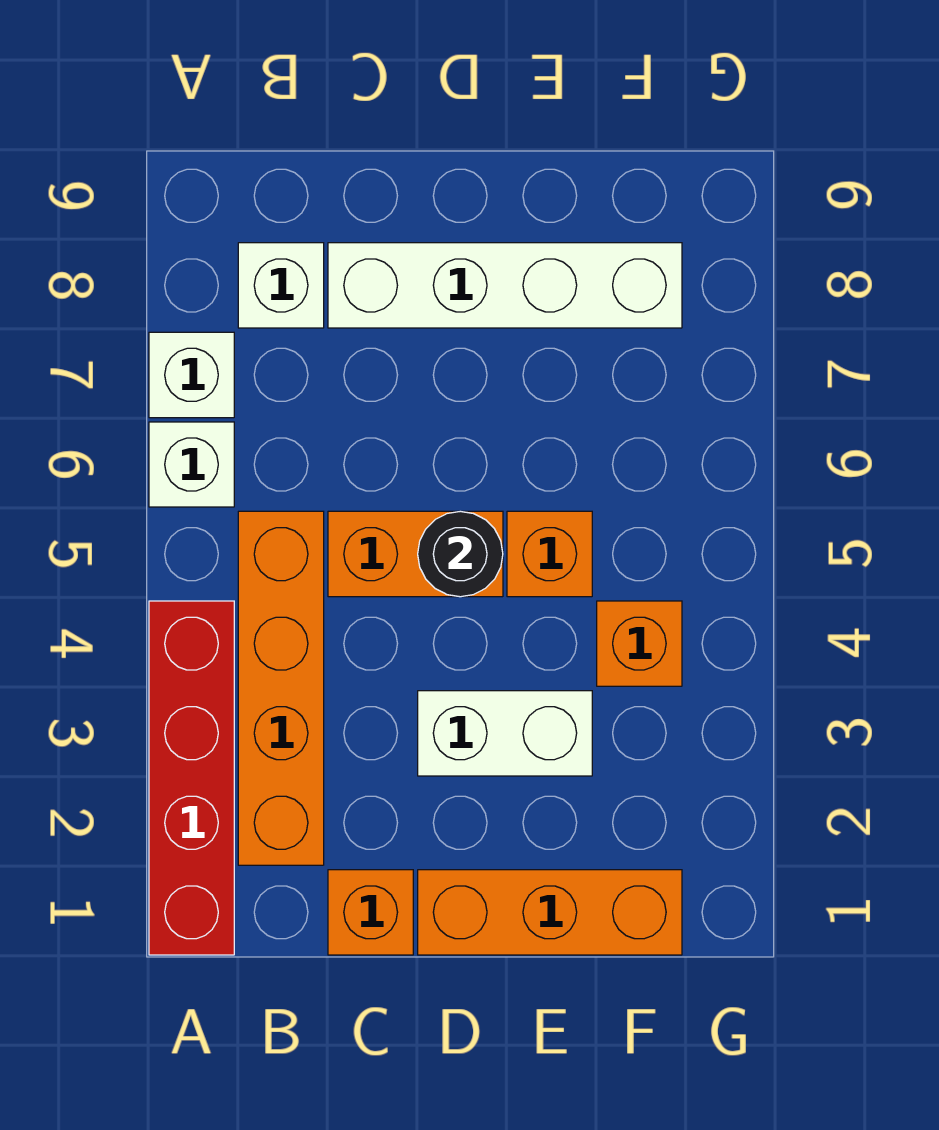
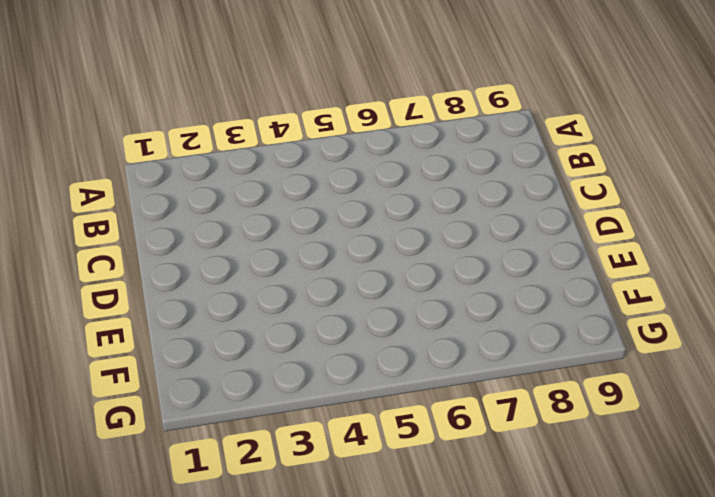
none -> red 1x4 brick [149,601,234,955]
none -> white 1x1 brick [149,422,234,507]
none -> white 1x1 brick [149,332,234,418]

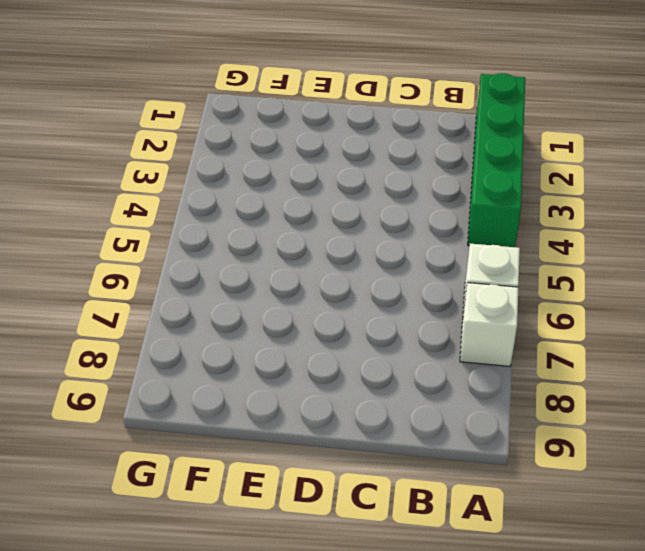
green 1x4 brick [468,73,525,247] -> red 1x4 brick [149,601,234,955]
none -> orange 1x4 brick [238,511,324,865]
none -> white 1x1 brick [238,243,324,328]
none -> orange 1x1 brick [328,870,413,955]

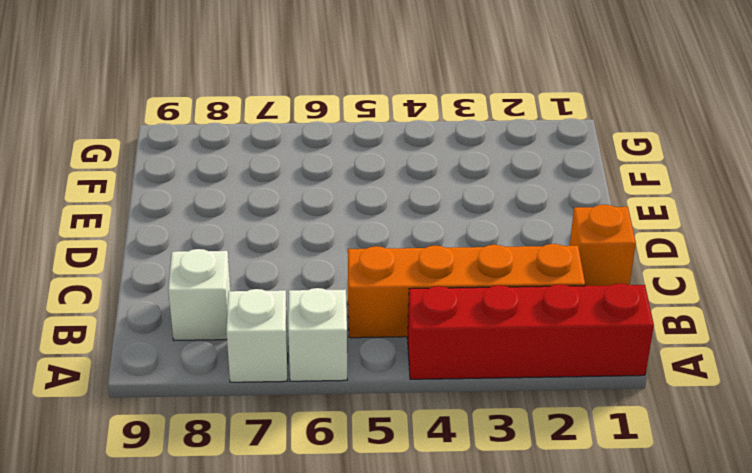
none -> orange 1x2 brick [328,511,503,597]
none -> white 1x4 brick [328,243,682,328]
none -> orange 1x3 brick [418,870,682,955]

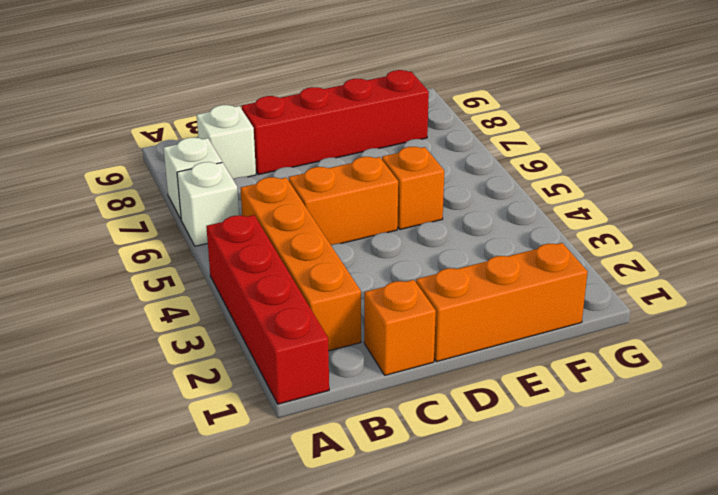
red 1x4 brick [242,70,429,175] -> white 1x4 brick [328,243,682,328]
none -> white 1x2 brick [418,691,592,776]
none -> orange 1x1 brick [597,601,682,686]
none -> black 1x1 round brick [418,511,503,597]

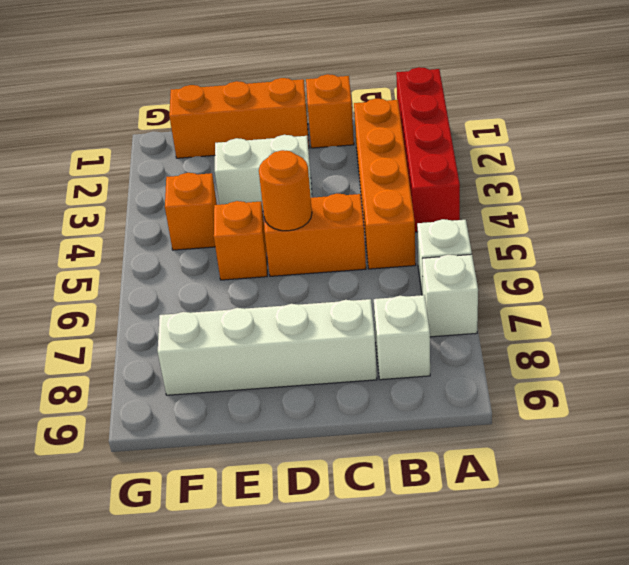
orange 1x1 round brick [259,150,312,231] -> black 1x1 round brick [418,511,503,597]

